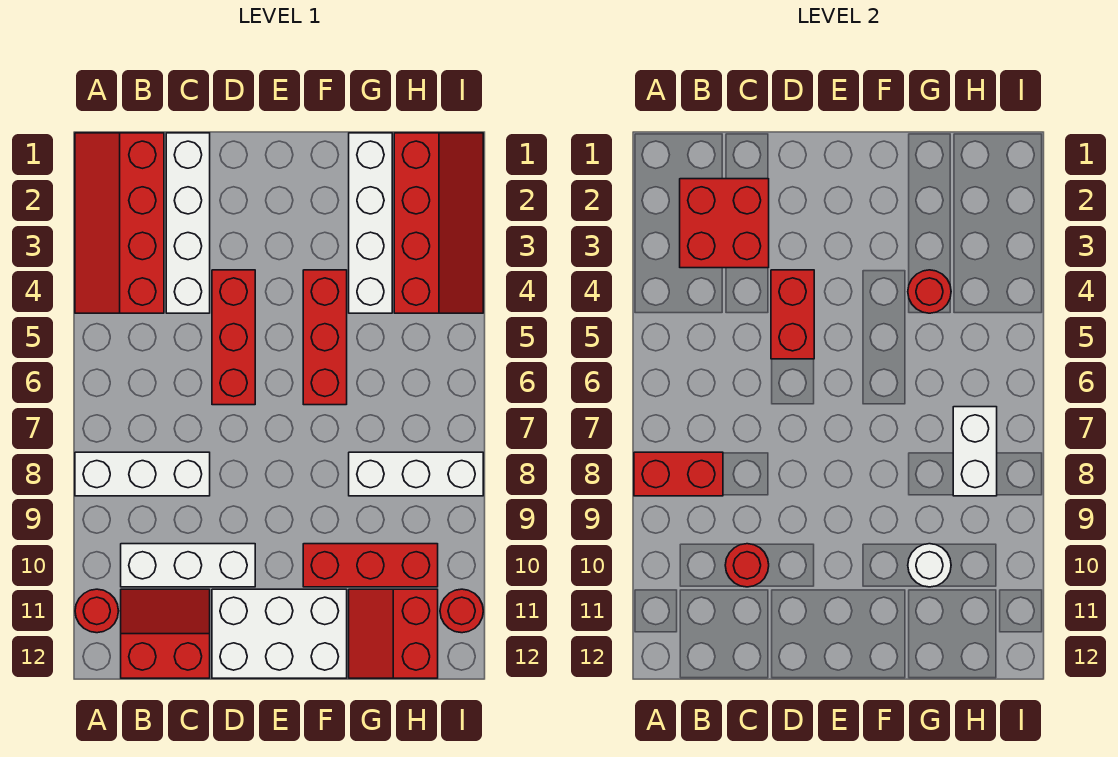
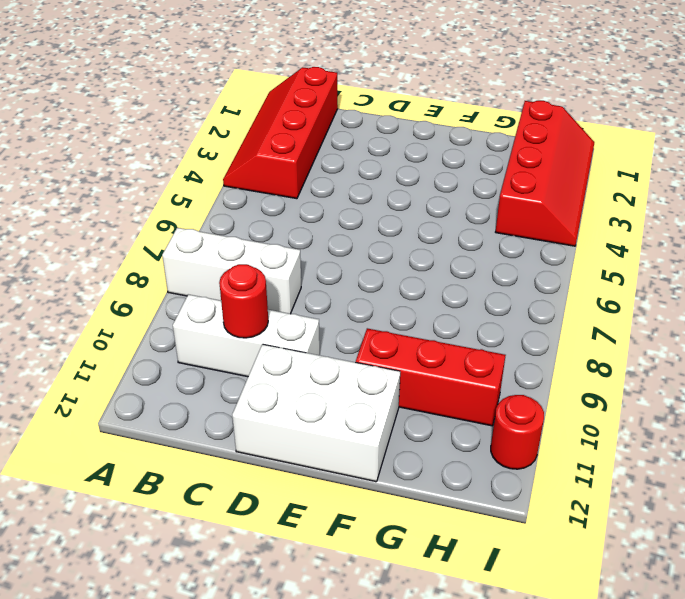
none -> red 1x1 round brick [75,589,118,633]
none -> red 2x2 slope [121,589,210,678]
none -> white 1x4 brick [166,133,210,313]

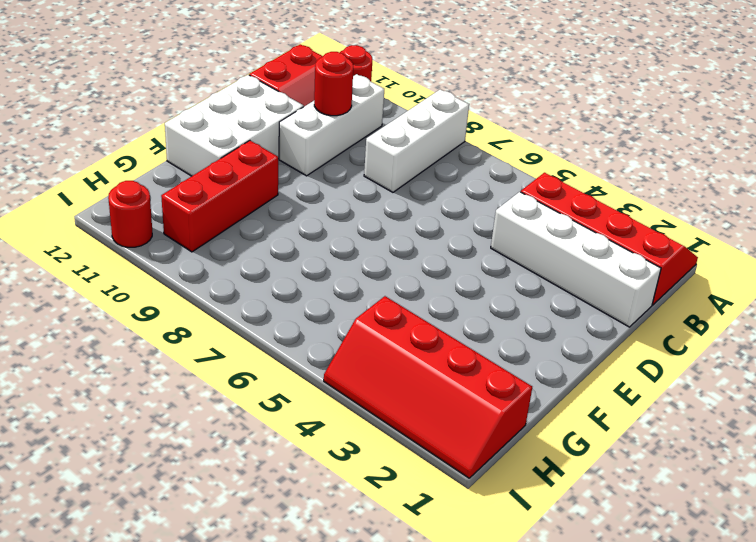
none -> red 1x3 brick [212,270,255,405]
none -> red 1x3 brick [303,270,347,405]
none -> white 1x4 brick [349,133,392,313]

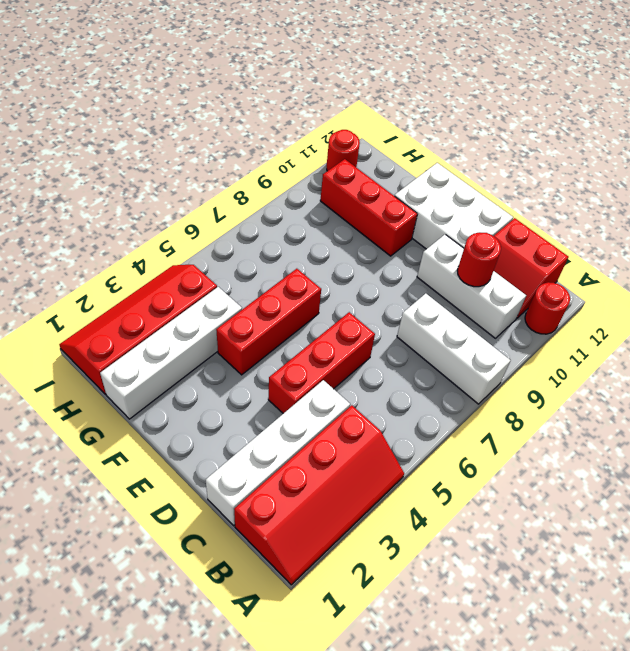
none -> white 1x3 brick [349,452,483,496]
none -> red 2x2 slope [349,589,438,678]
none -> red 1x2 brick [634,452,723,496]

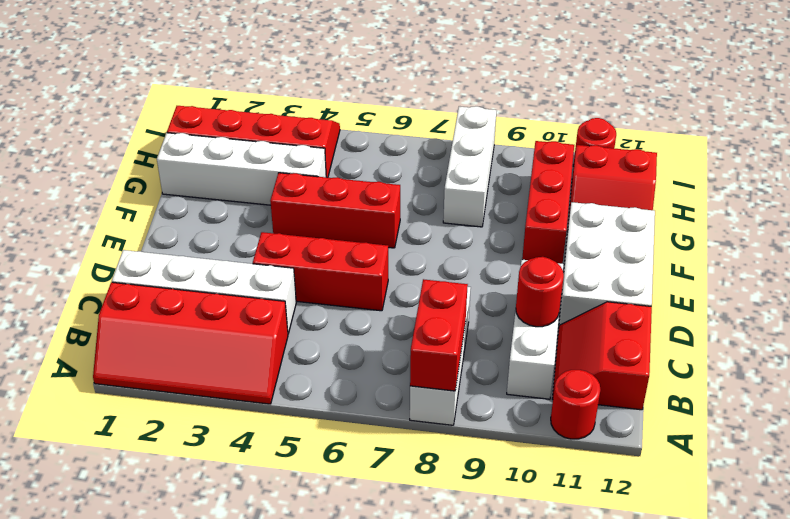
none -> red 2x2 brick [680,179,769,268]
none -> red 1x2 brick [771,270,814,359]
none -> red 1x1 round brick [908,270,951,313]

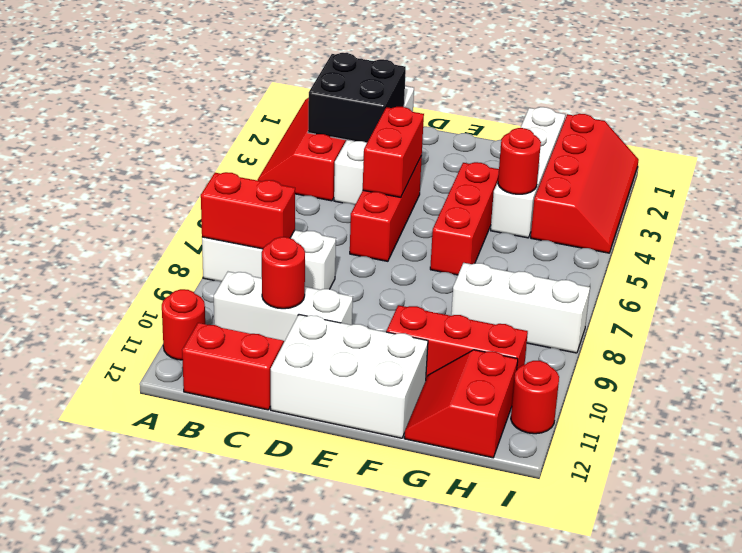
black 2x2 brick [308,53,406,143] -> red 2x2 brick [680,179,769,268]
none -> white 1x1 round brick [908,544,951,587]
none -> white 1x2 brick [953,407,997,496]

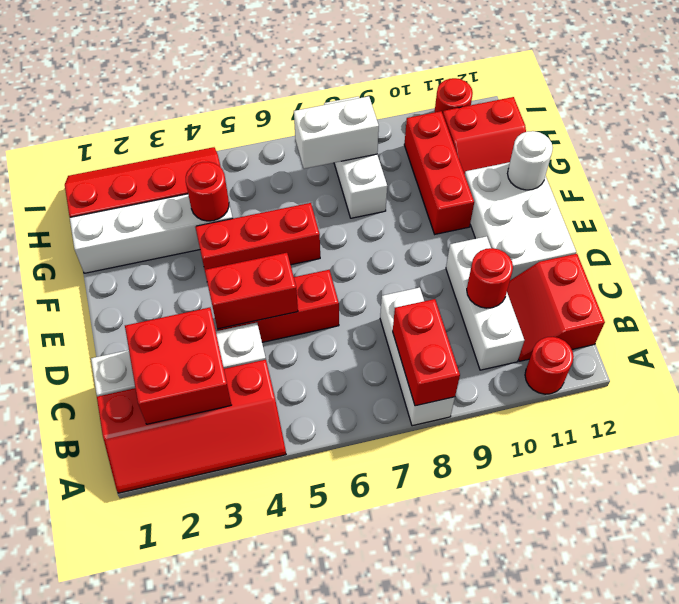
white 1x1 round brick [508,131,553,190] -> white 1x1 round brick moved to [908,544,951,587]

